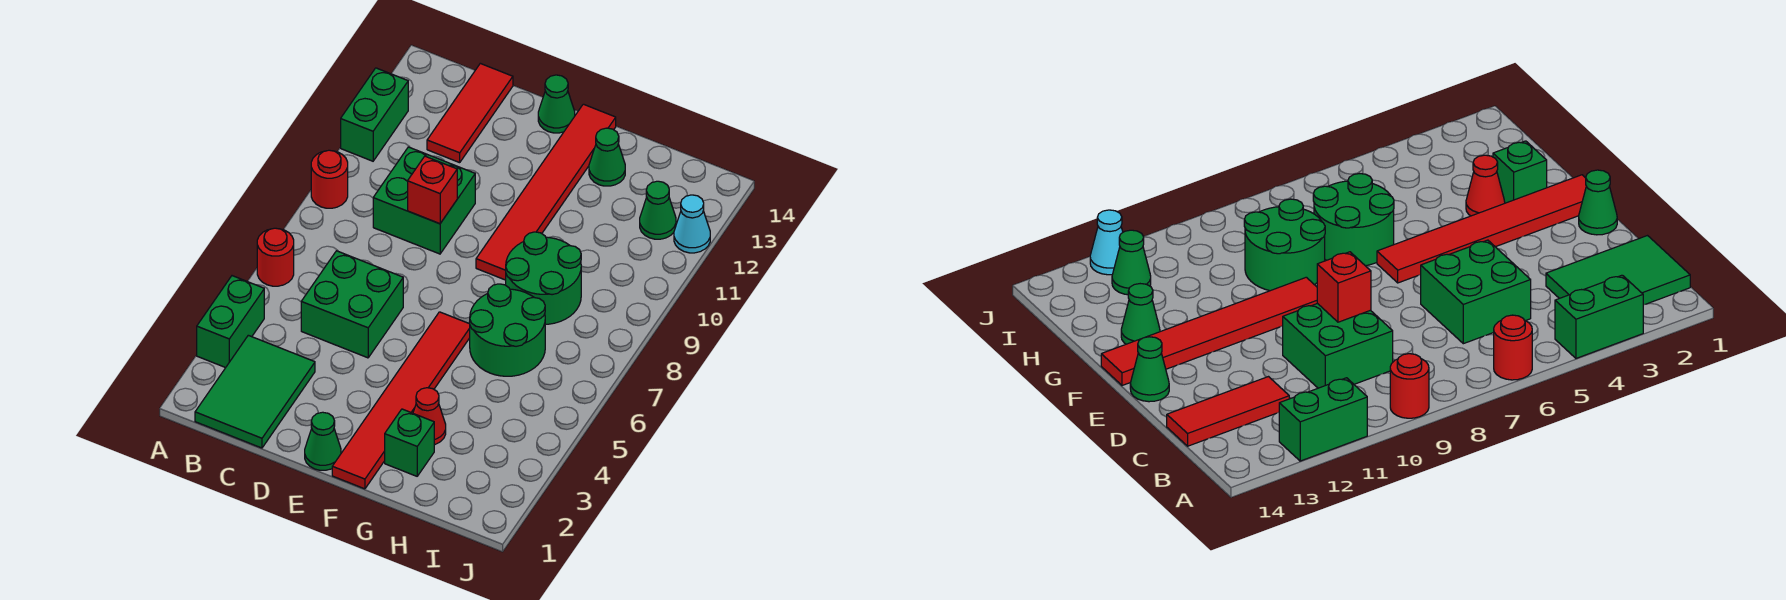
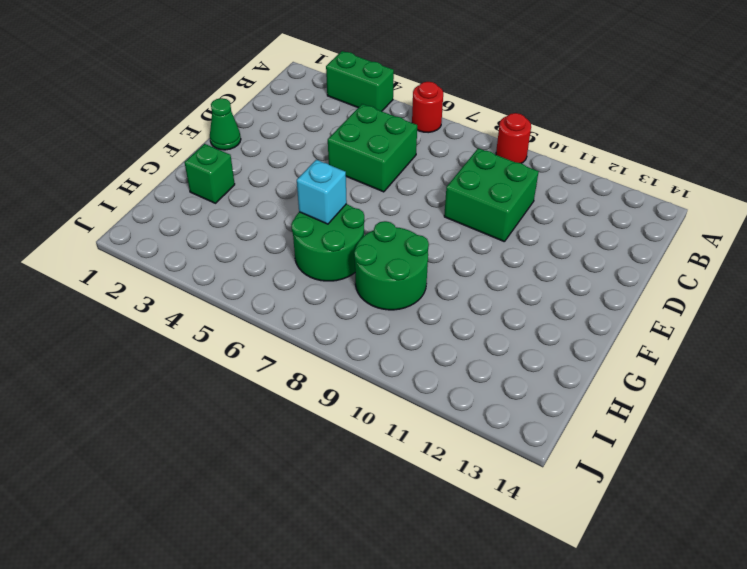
cyan 1x1 brick [297,160,347,224] -> none
none -> green 1x2 brick [341,68,408,161]
none -> green 2x3 tile [195,335,315,448]
none -> red 1x3 tile [427,63,513,163]

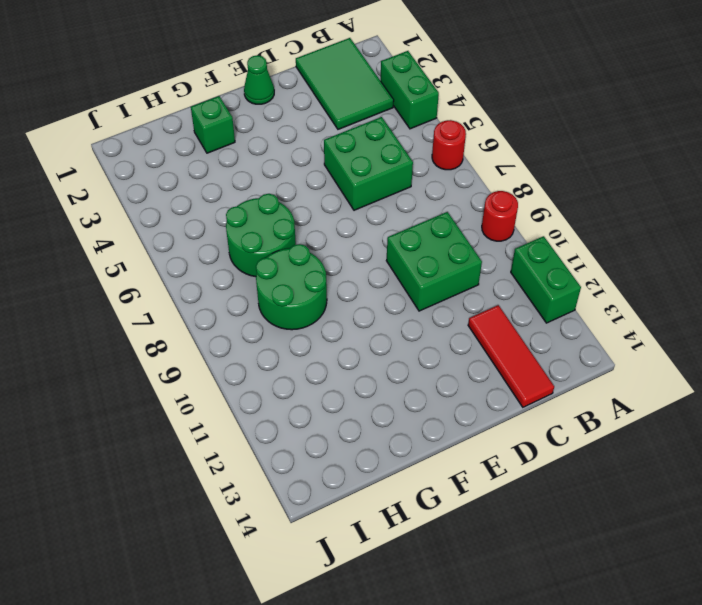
none -> green 1x1 cone [538,75,575,133]
none -> red 1x6 tile [332,312,470,489]
none -> red 1x6 tile [476,104,616,280]

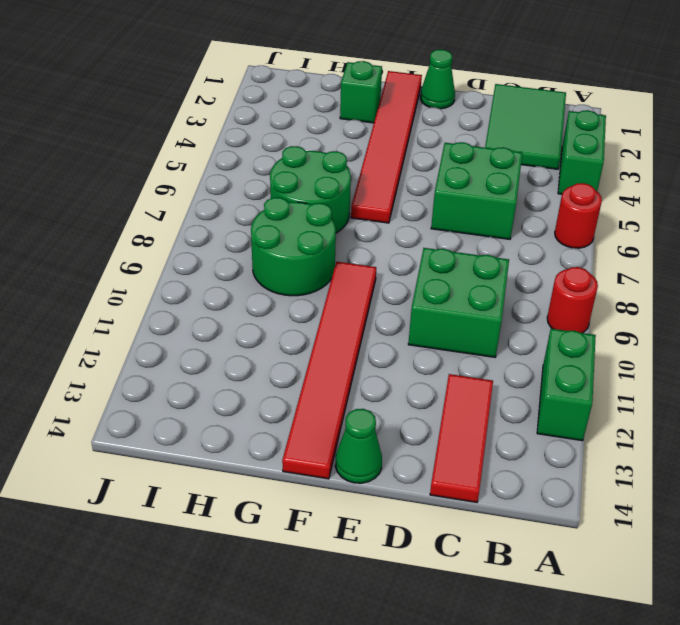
none -> red 1x1 cone [413,388,446,445]
none -> green 1x1 cone [589,128,625,186]
none -> green 1x1 cone [640,181,676,239]

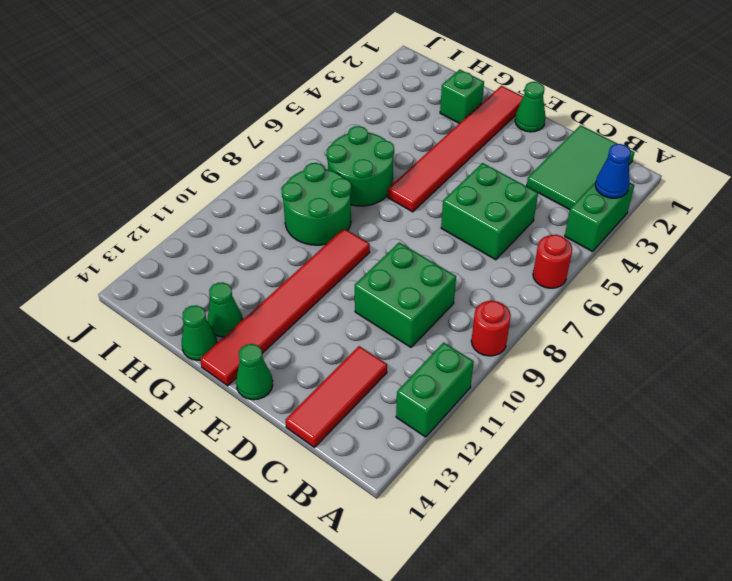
blue 1x1 cone [595,144,631,198] -> none
green 1x1 cone [182,305,217,360] -> green 1x1 cone moved to [640,181,676,239]
none -> red 1x1 cone [413,388,446,445]
none -> cyan 1x1 cone [674,195,710,253]
none -> red 1x1 brick [408,156,457,224]

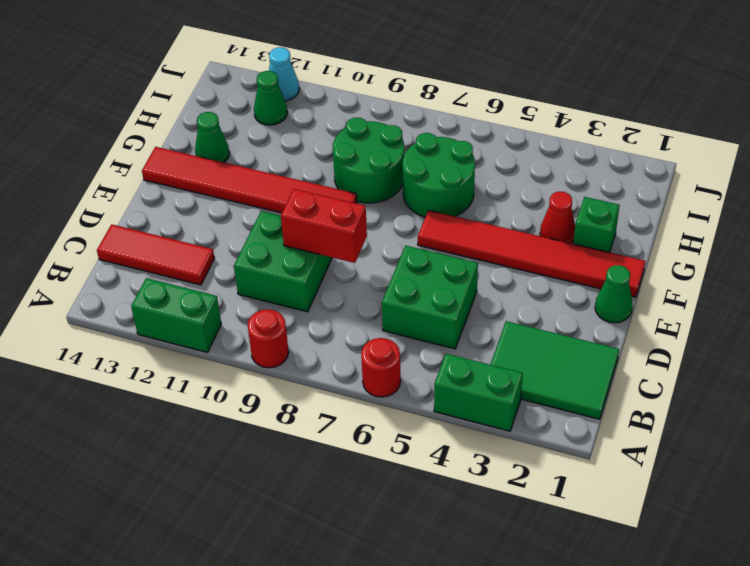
red 1x2 brick [281,189,367,263] -> red 1x1 brick [408,156,457,224]
none -> green 1x1 cone [538,75,575,133]

